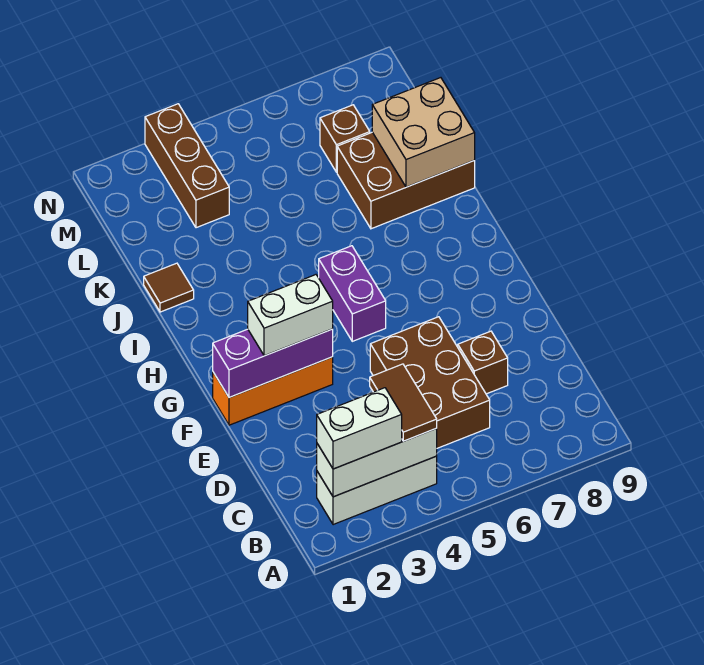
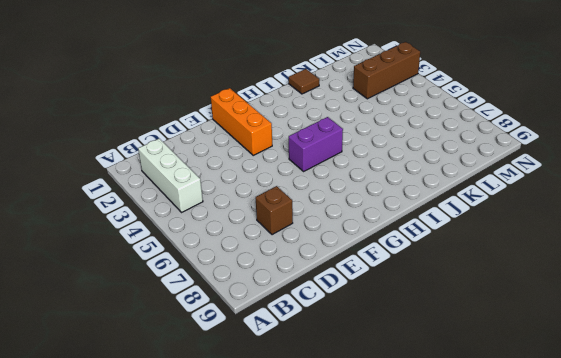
none -> brown 2x3 brick [370,317,490,448]
none -> brown 2x3 brick [337,132,475,229]
none -> brown 1x1 brick [320,105,370,172]

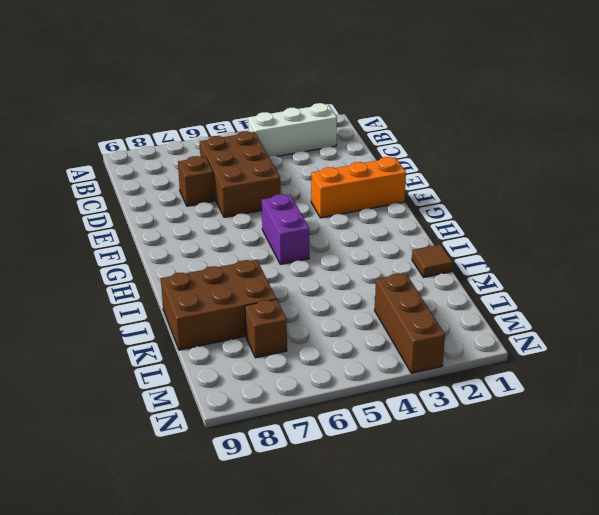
none -> white 1x3 brick [317,428,437,497]
none -> purple 1x3 brick [213,329,333,398]
none -> tan 2x2 brick [372,78,475,187]

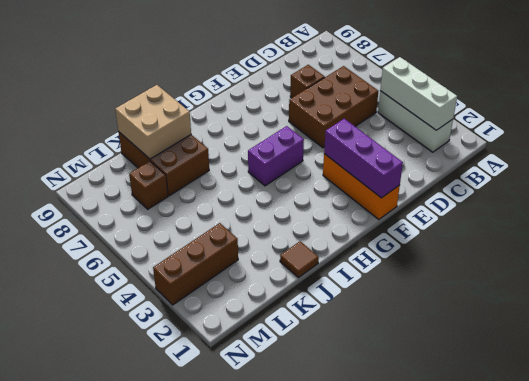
none -> white 1x2 brick [317,388,402,469]
none -> brown 1x2 tile [370,364,437,441]
none -> white 1x2 brick [248,275,333,356]

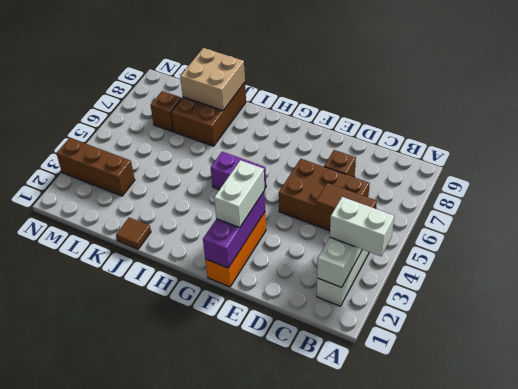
white 1x2 brick [330,197,394,256] -> white 1x2 brick turned to [317,388,402,469]

